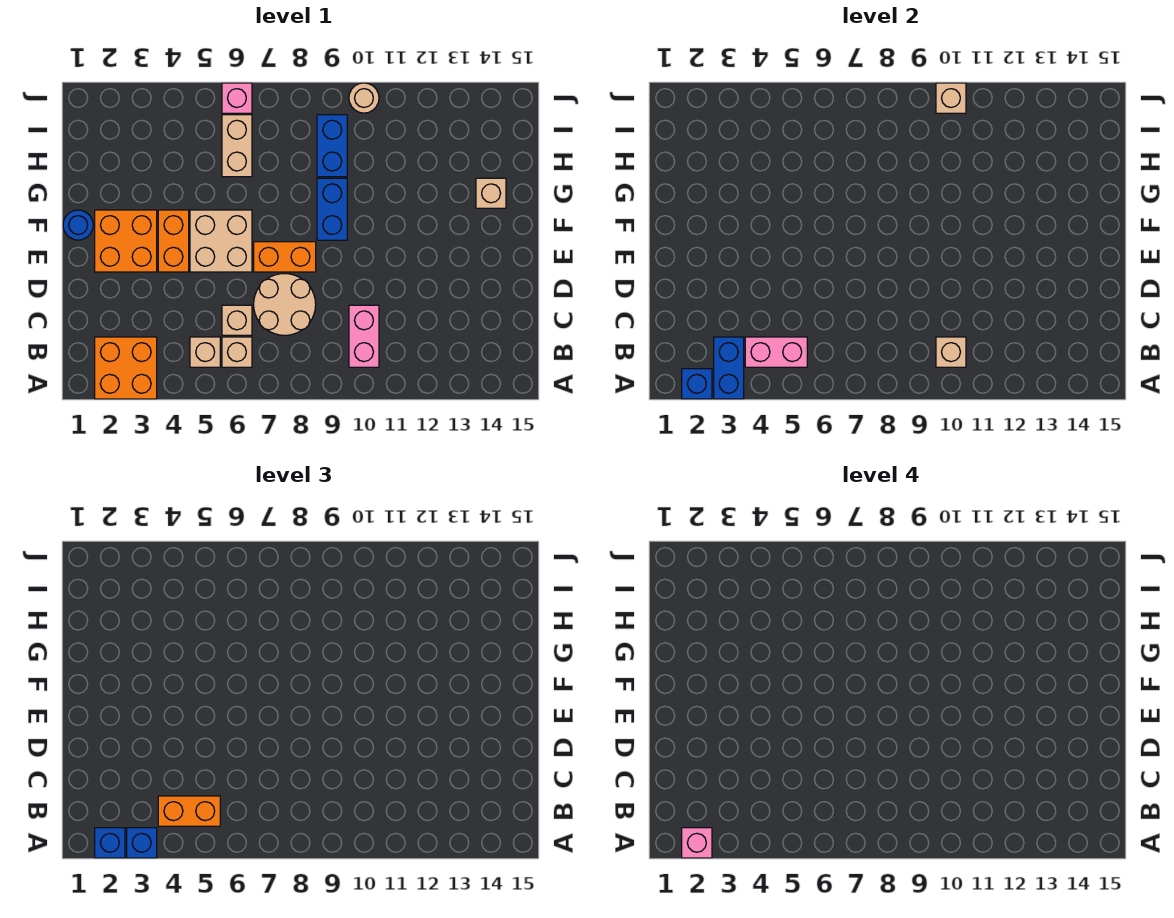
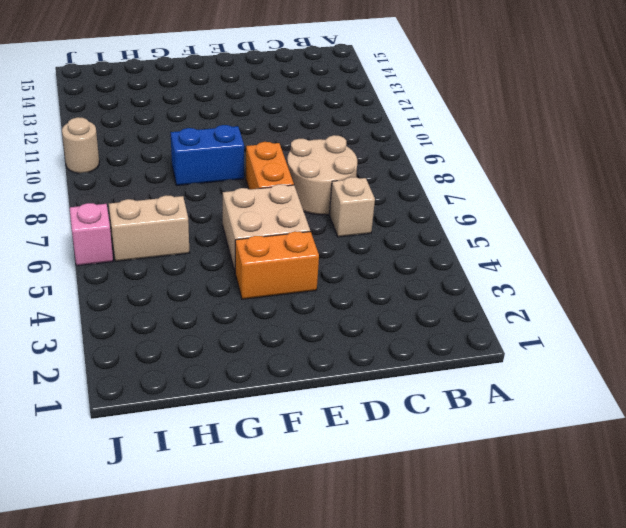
none -> orange 2x2 brick [95,337,157,399]
none -> tan 1x1 brick [190,337,220,367]
none -> tan 1x1 brick [222,337,252,367]

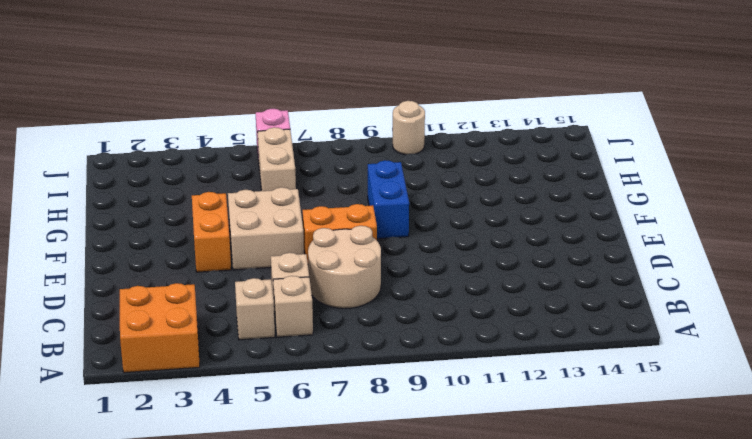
none -> pink 1x2 brick [349,305,379,367]
none -> orange 2x2 brick [95,210,157,272]
none -> blue 1x1 round brick [63,210,93,240]

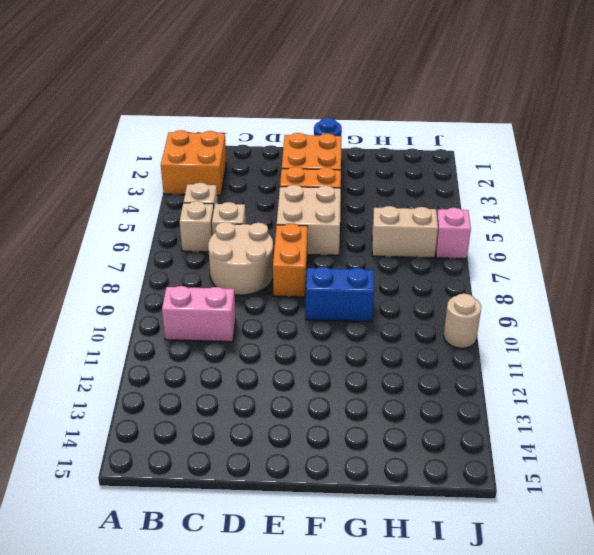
none -> tan 1x1 brick [476,178,506,208]
none -> blue 1x2 brick [317,115,347,177]
none -> blue 1x1 brick [682,369,712,399]

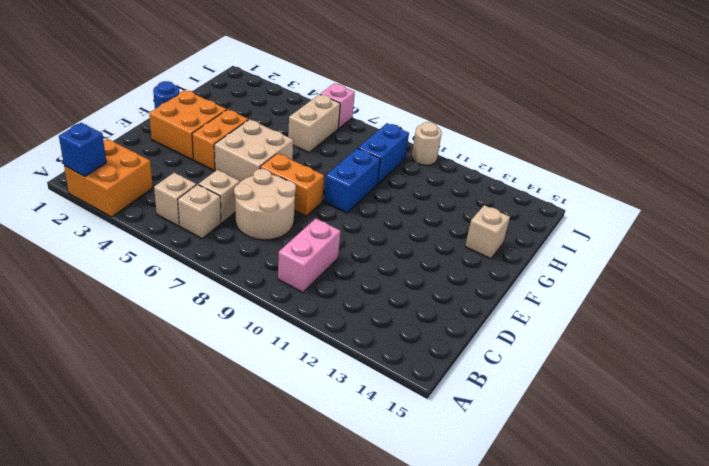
none -> blue 1x2 brick [714,337,744,399]
none -> pink 1x2 brick [745,337,807,367]
none -> tan 1x1 brick [936,337,966,367]

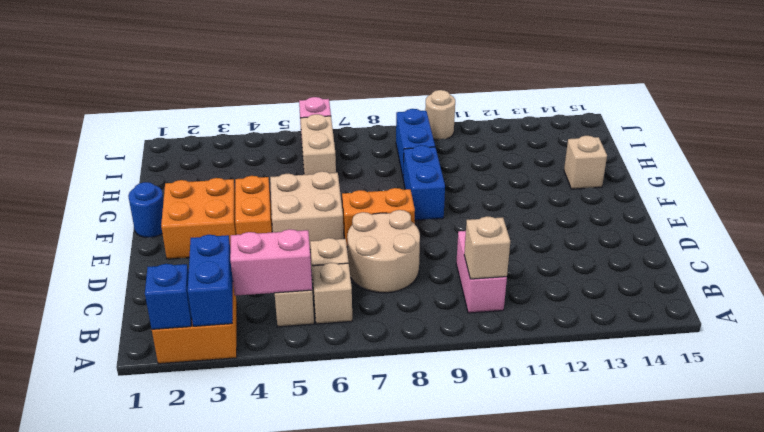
none -> tan 1x1 brick [936,83,966,113]
none -> blue 1x1 brick [95,828,125,858]
none -> blue 1x1 brick [127,828,157,858]

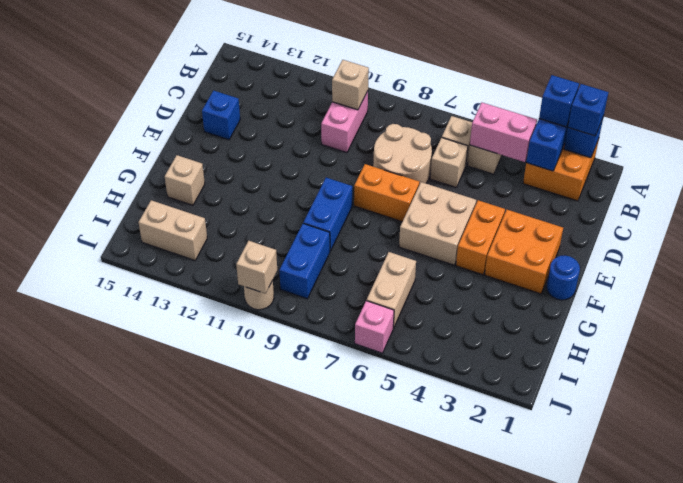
blue 1x1 brick [202,91,240,140] -> none
tan 1x2 brick [139,200,207,260] -> none
none -> orange 1x2 brick [158,796,220,826]
none -> pink 1x1 brick [682,828,712,858]

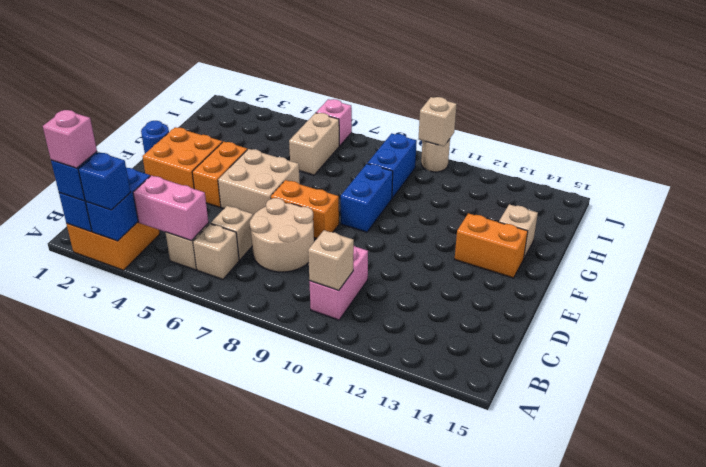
orange 1x2 brick [455,213,528,278] -> orange 1x2 brick moved to [158,796,220,826]

